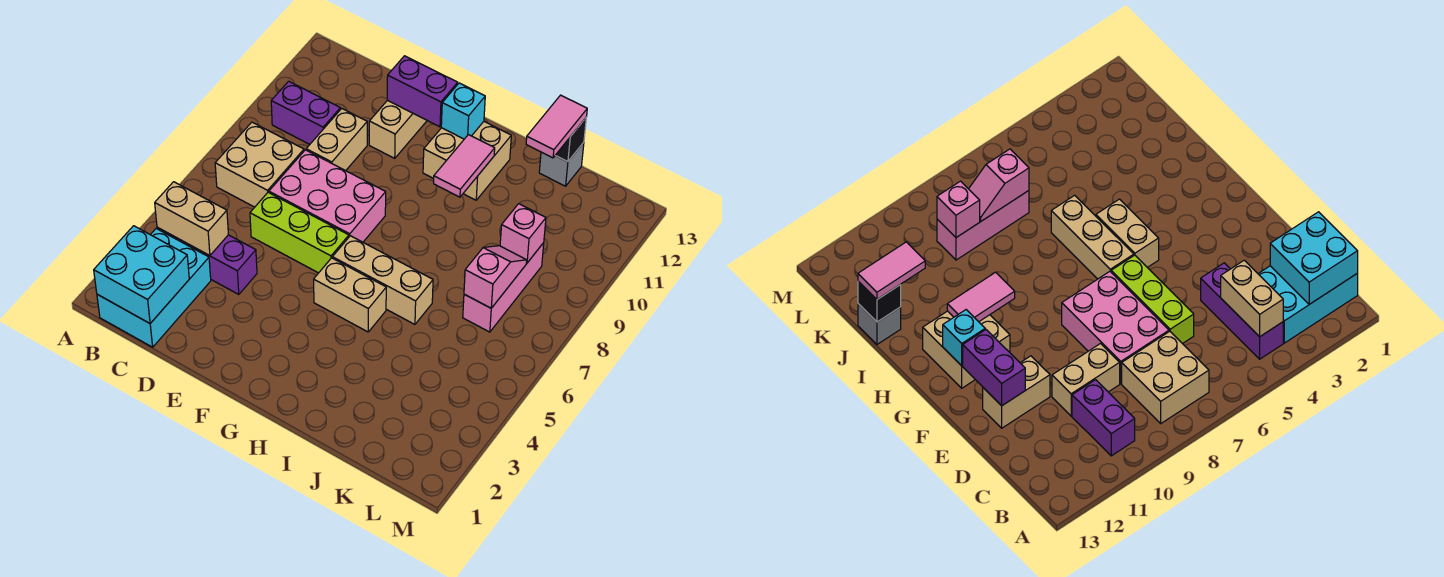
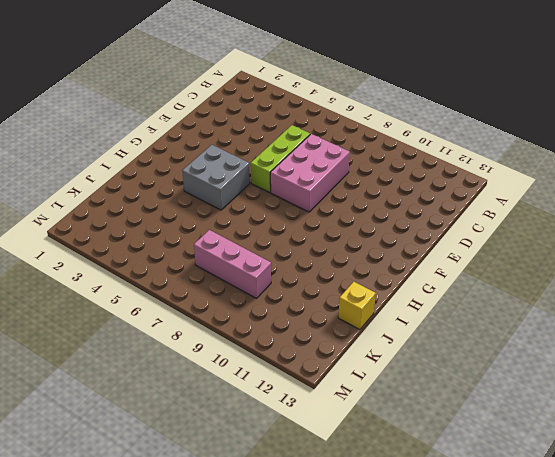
grey 2x2 brick [182,145,250,210] -> tan 1x2 brick [314,258,386,332]
yellow 1x1 brick [338,282,376,330] -> grey 1x1 brick [539,143,584,186]
none -> cyan 2x3 brick [97,229,211,347]
none -> purple 1x3 brick [157,227,257,295]
none -> tan 2x2 brick [215,122,304,207]

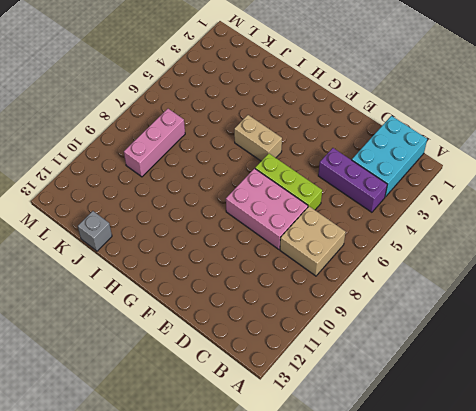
none -> purple 1x2 brick [271,81,340,144]
none -> tan 1x2 brick [306,109,367,171]
none -> tan 1x2 brick [369,100,427,158]

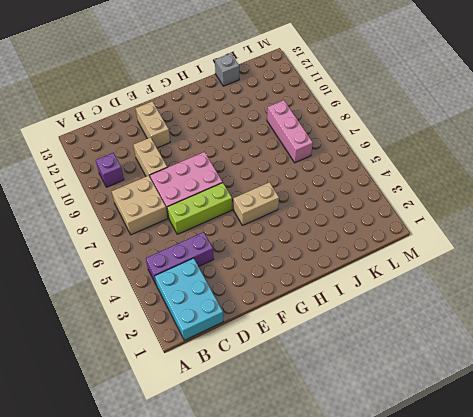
purple 1x1 brick [96,153,124,187] -> purple 1x2 brick [271,81,340,144]
none -> tan 1x3 brick [332,236,433,324]
none -> tan 2x2 brick [423,122,511,200]
none -> cyan 2x2 brick [94,226,189,323]

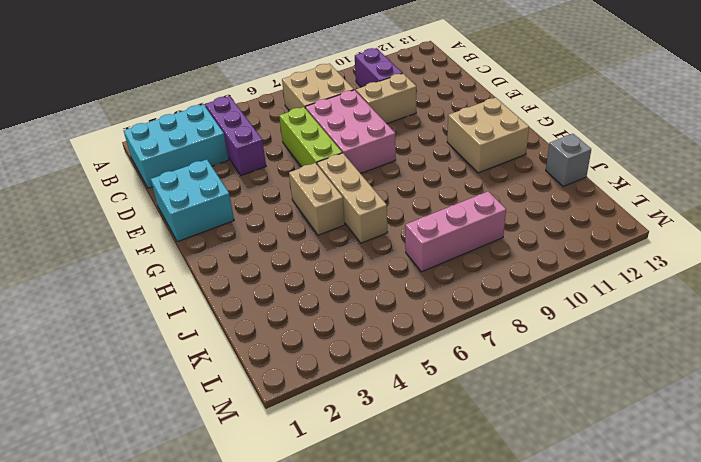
cyan 2x2 brick [151,160,234,242] -> cyan 2x2 brick moved to [94,226,189,323]
none -> tan 1x2 brick [369,100,427,158]
none -> tan 1x2 brick [155,182,228,256]
none -> purple 1x2 brick [387,56,458,127]

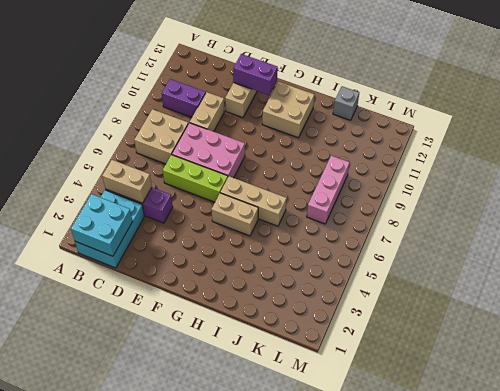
none -> cyan 1x1 brick [441,83,485,139]
none -> pink 1x2 tile [434,135,495,197]
none -> black 1x1 brick [555,118,586,162]

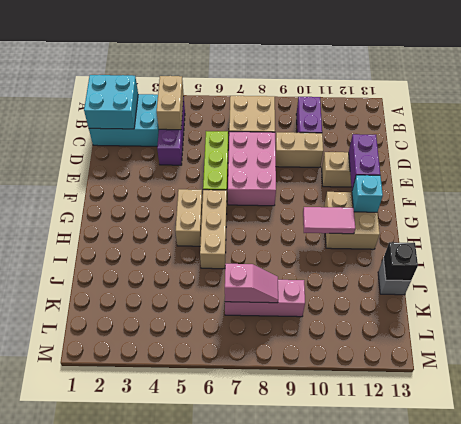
none -> pink 1x1 brick [500,204,546,263]
none -> pink 1x2 tile [526,95,587,158]

